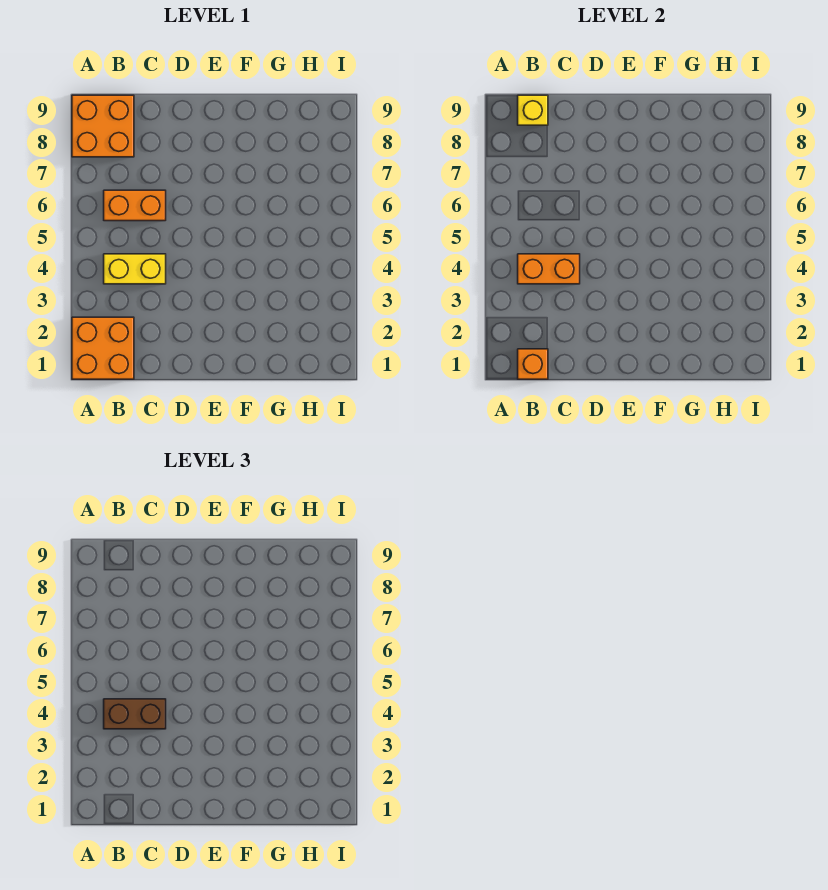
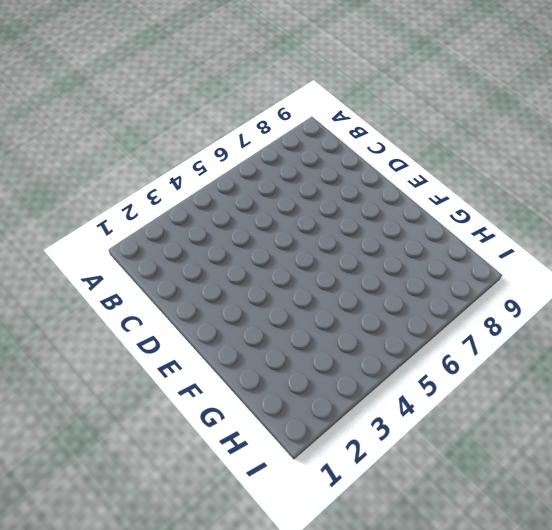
none -> orange 2x2 brick [72,317,134,379]
none -> orange 2x2 brick [72,95,134,157]

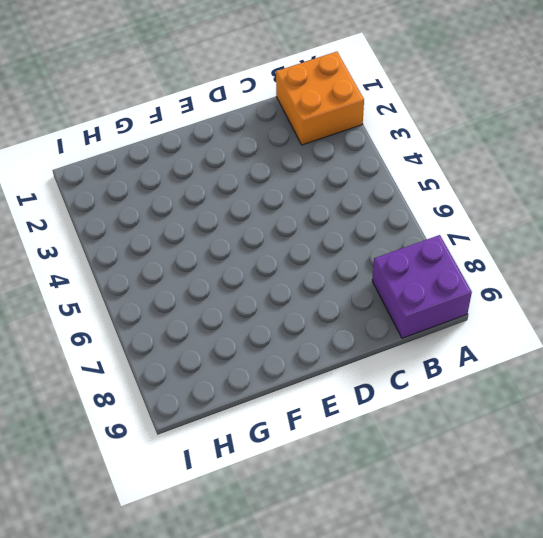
purple 2x2 brick [372,235,472,338] -> orange 2x2 brick [72,95,134,157]
none -> yellow 1x2 brick [104,254,166,284]
none -> orange 1x2 brick [104,190,166,221]

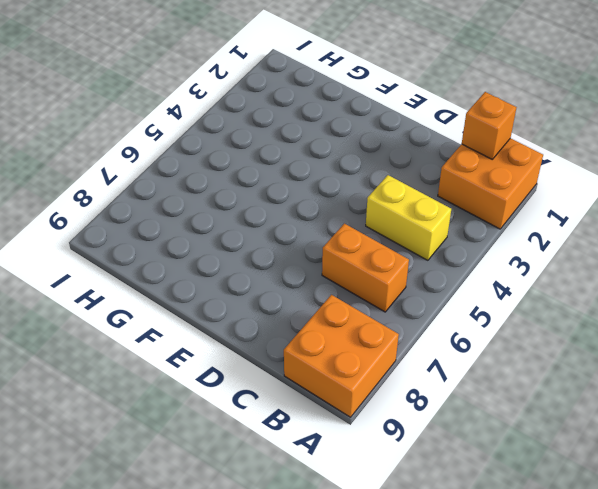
none -> orange 1x2 brick [518,254,580,284]
none -> yellow 1x1 brick [518,95,548,125]

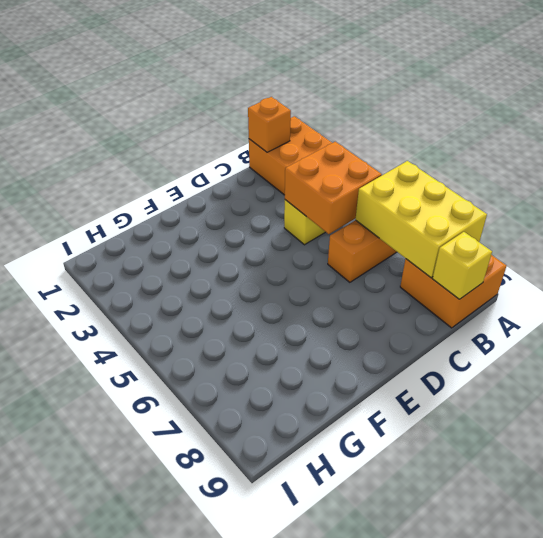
yellow 2x3 brick [355,161,487,278] -> none
orange 2x2 brick [285,142,382,234] -> orange 1x2 brick [518,254,580,284]
none -> brown 1x2 brick [104,699,166,729]

